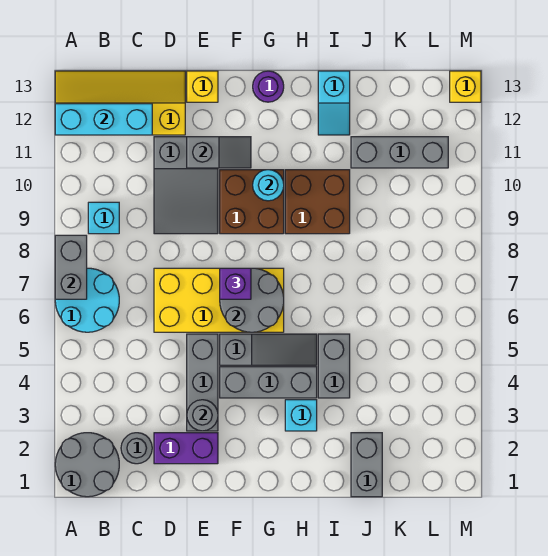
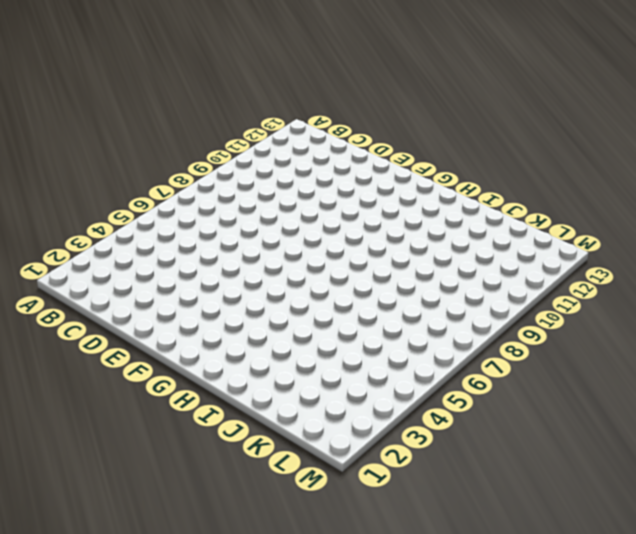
none -> grey 2x2 round brick [55,433,119,497]
none -> cyan 2x2 round brick [55,268,119,332]
none -> yellow 2x4 slope [55,71,185,135]

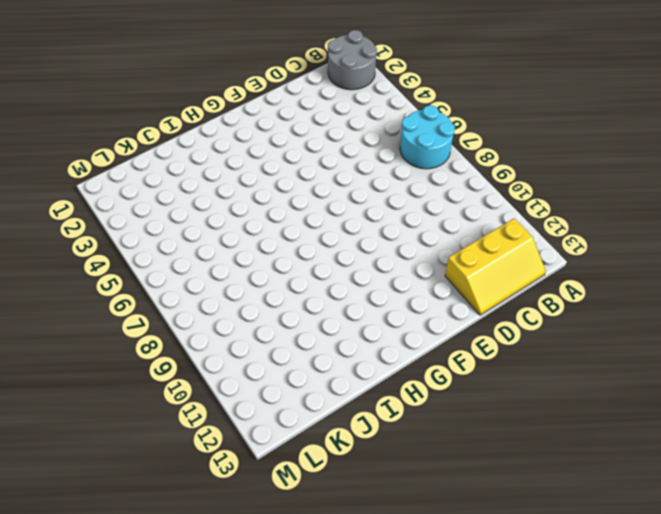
yellow 2x3 slope [445,218,546,315] -> yellow 2x4 slope [55,71,185,135]
none -> cyan 1x1 brick [88,202,119,234]
none -> grey 1x1 round brick [121,433,152,464]
none -> purple 1x2 brick [154,433,218,464]

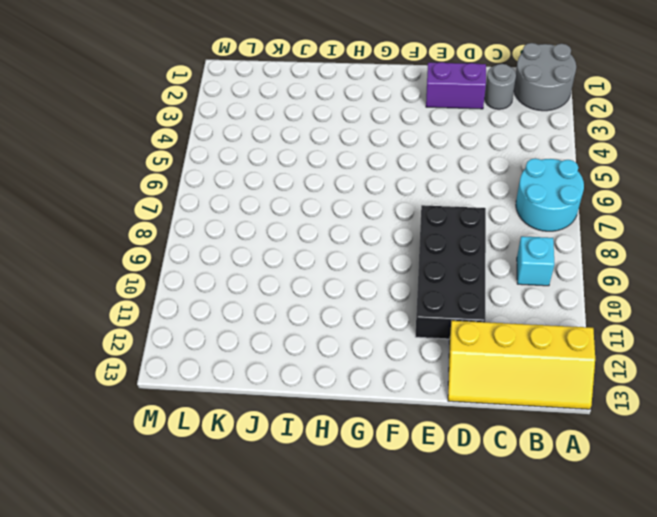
black 2x4 brick [415,205,486,339] -> grey 2x3 slope [154,137,218,234]
none -> yellow 2x4 brick [154,268,284,332]
none -> grey 1x3 brick [187,334,218,431]
none -> yellow 1x1 brick [187,71,218,102]

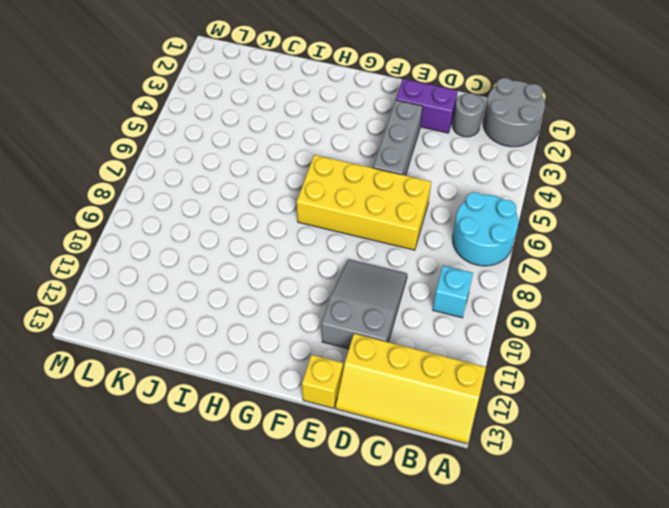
none -> grey 1x3 brick [220,367,317,398]
none -> grey 1x3 slope [220,334,317,365]
none -> brown 2x2 brick [220,170,284,234]

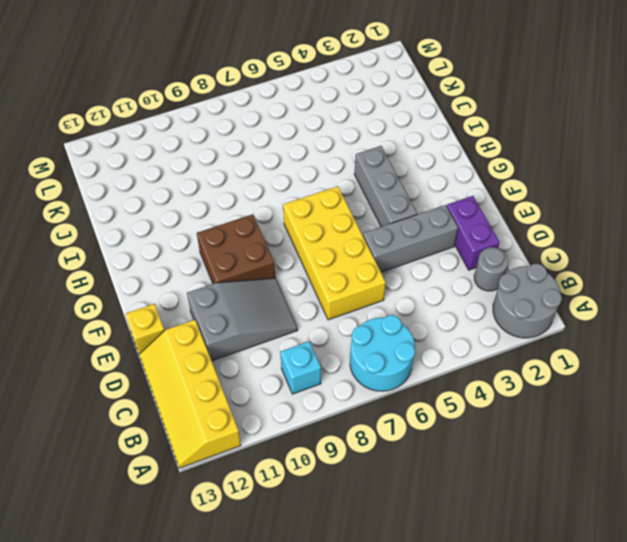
none -> grey 1x3 slope [220,334,317,365]
none -> purple 1x1 round brick [253,71,284,102]
none -> cyan 1x1 brick [285,400,317,431]

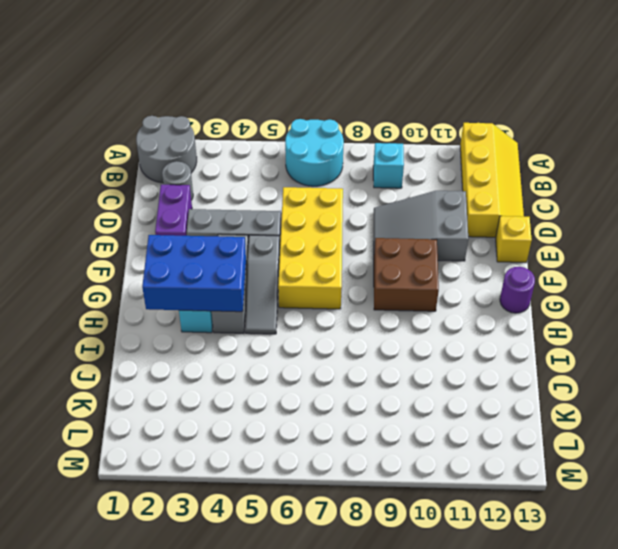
blue 2x3 brick [142,235,246,312] -> none
none -> brown 2x2 brick [285,170,350,234]
none -> grey 1x2 brick [318,334,350,398]
none -> cyan 1x2 slope [318,71,350,135]

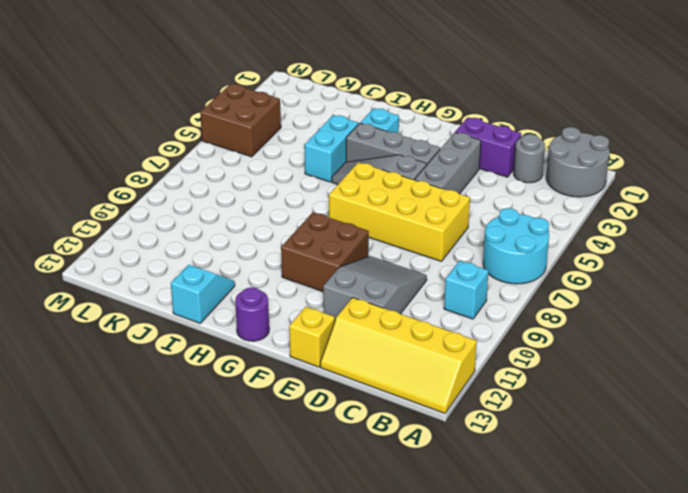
cyan 1x2 brick [305,115,359,182] -> grey 1x2 brick [318,334,350,398]
brown 2x2 brick [200,84,281,157] -> brown 2x2 brick moved to [285,170,350,234]
none -> grey 1x2 brick [351,433,382,497]
none -> grey 1x3 brick [351,137,448,168]
none -> yellow 1x1 brick [450,71,481,102]

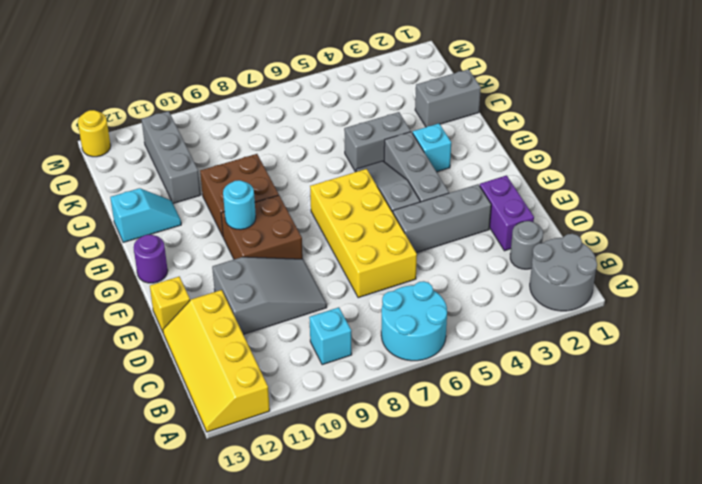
yellow 1x1 round brick [78,110,111,157] -> yellow 1x1 brick [450,71,481,102]
none -> grey 1x2 brick [55,235,87,299]
none -> cyan 1x3 brick [55,104,152,135]
none -> grey 1x1 round brick [187,400,218,431]

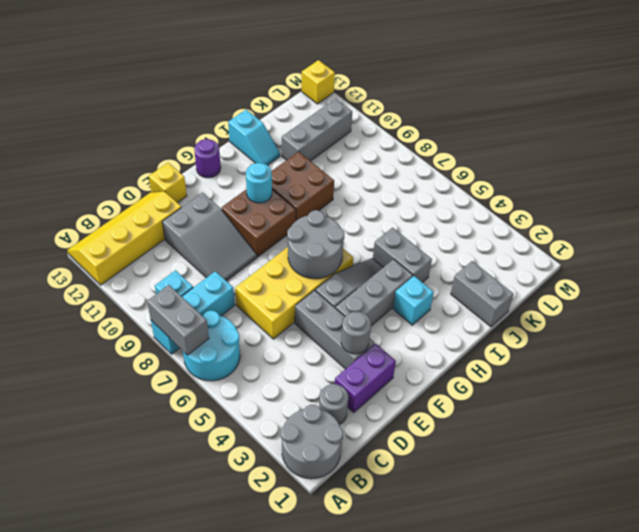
cyan 1x3 brick [151,271,235,354] -> cyan 1x3 brick moved to [55,104,152,135]
none -> grey 1x2 slope [187,137,251,168]
none -> purple 1x1 brick [220,268,251,299]

